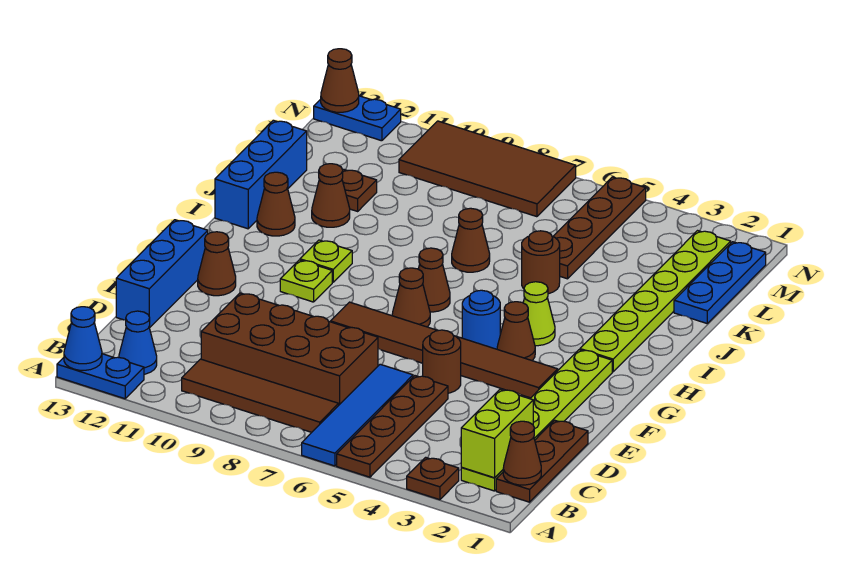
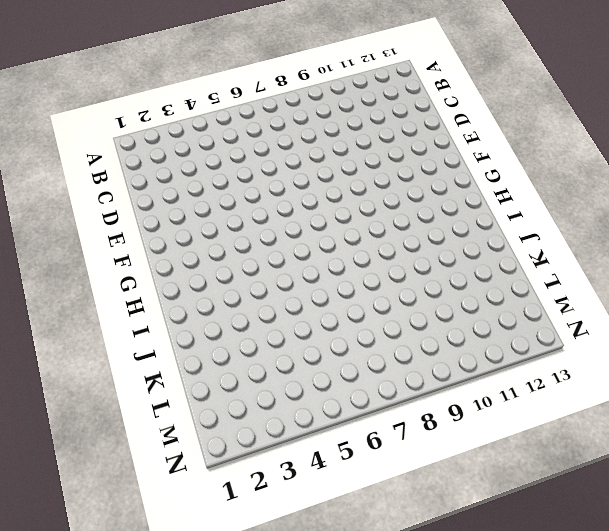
none -> brown 1x1 plate [407,457,459,500]
none -> brown 1x4 plate [337,376,448,477]
none -> blue 1x4 tile [302,364,413,466]
none -> blue 1x2 plate [57,354,144,399]

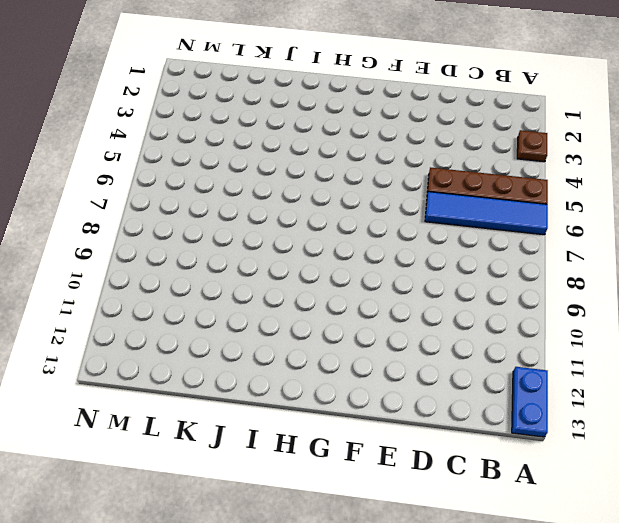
none -> brown 1x3 plate [496,420,588,502]
none -> lime 1x6 plate [461,350,612,491]
none -> brown 1x4 tile [182,359,339,432]
none -> blue 1x1 cone [119,311,157,374]

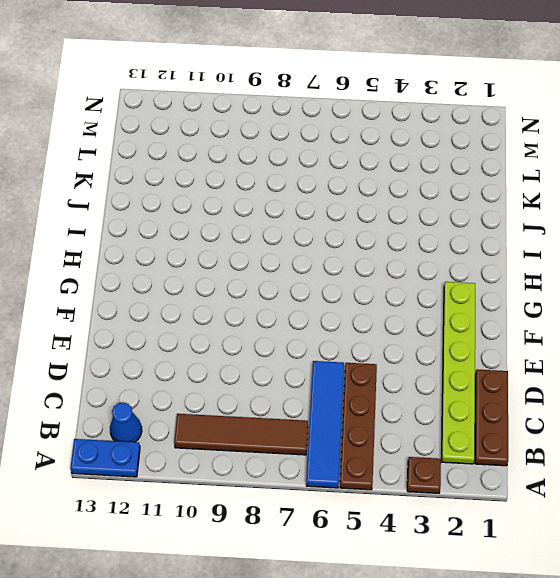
none -> brown 2x4 brick [201,293,378,405]
none -> blue 1x3 brick [116,220,208,328]
none -> brown 1x1 round brick [423,330,461,393]
none -> brown 1x6 tile [331,302,558,398]

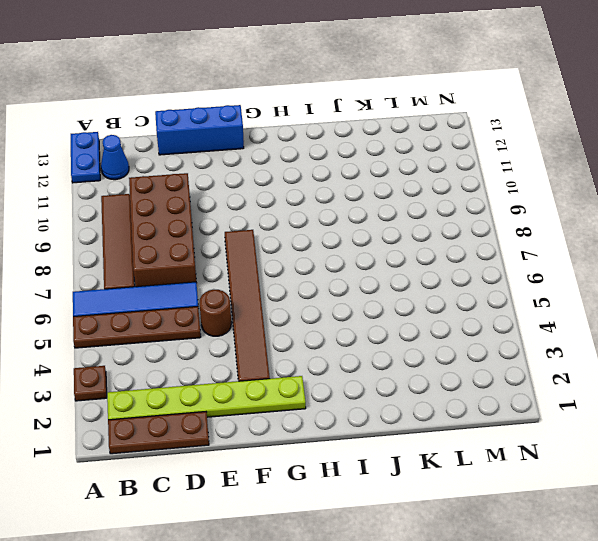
none -> brown 1x1 cone [198,232,236,296]
none -> brown 1x1 cone [497,302,535,360]
none -> blue 1x1 round brick [462,290,500,349]
none -> brown 1x1 cone [392,268,430,327]

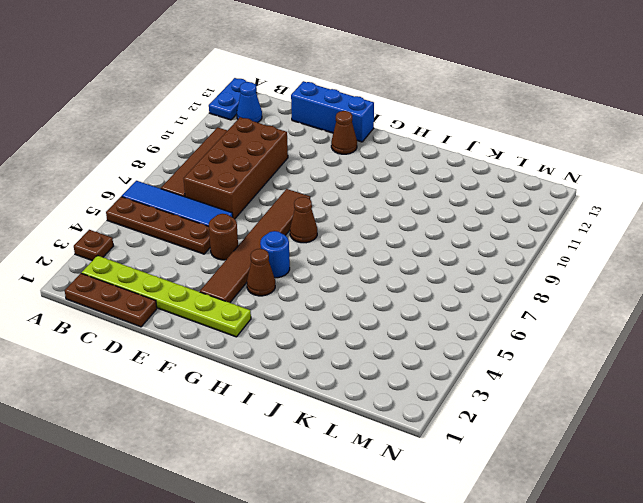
none -> lime 1x1 plate [280,260,332,302]
none -> lime 1x6 plate [580,231,731,372]
none -> lime 1x1 cone [523,282,555,346]
none -> brown 1x1 cone [418,248,450,312]

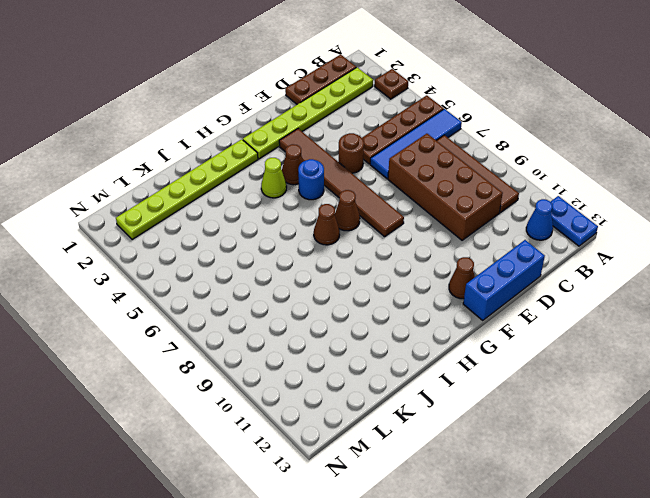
none -> lime 1x1 plate [280,260,332,302]
none -> lime 1x1 plate [300,240,352,282]
none -> brown 1x1 cone [257,172,295,236]
none -> blue 1x3 brick [215,120,307,229]

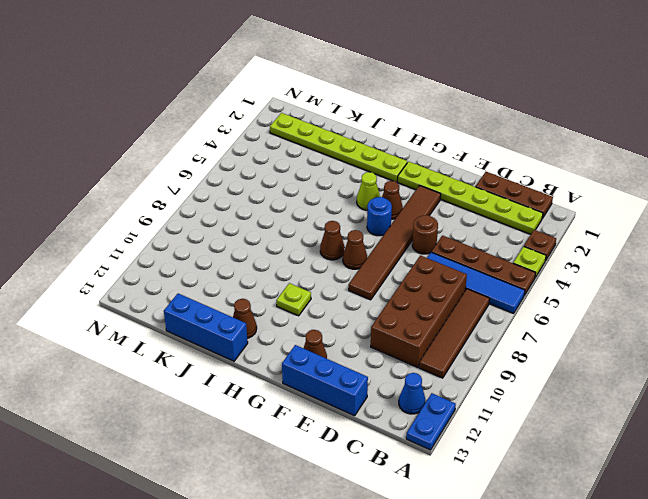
lime 1x1 plate [513,246,546,277] -> lime 1x1 plate moved to [280,260,332,302]
none -> brown 1x1 round brick [522,231,560,294]
none -> brown 1x1 cone [452,208,490,272]
none -> brown 1x1 cone [312,164,350,227]
none -> blue 1x3 plate [674,242,766,323]

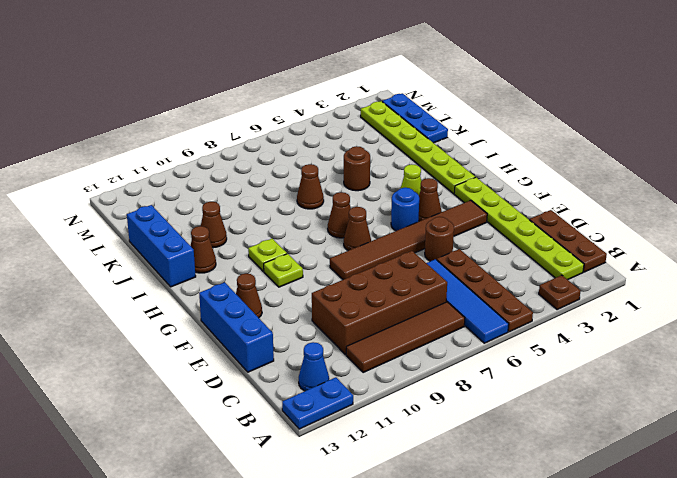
none -> brown 1x4 plate [553,177,646,279]
none -> brown 1x1 plate [342,169,377,211]
none -> brown 2x4 tile [399,121,576,217]
none -> blue 1x2 plate [314,96,401,141]

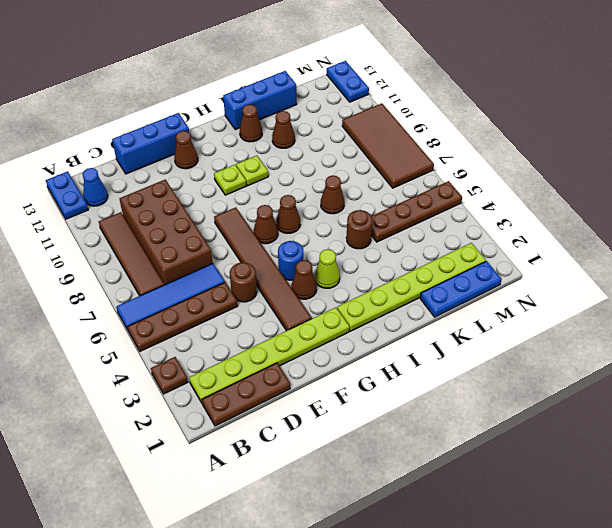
none -> brown 1x1 plate [342,169,377,211]
none -> blue 1x1 cone [64,307,102,370]
none -> brown 1x1 cone [503,421,541,485]
none -> lime 1x2 brick [461,389,533,478]

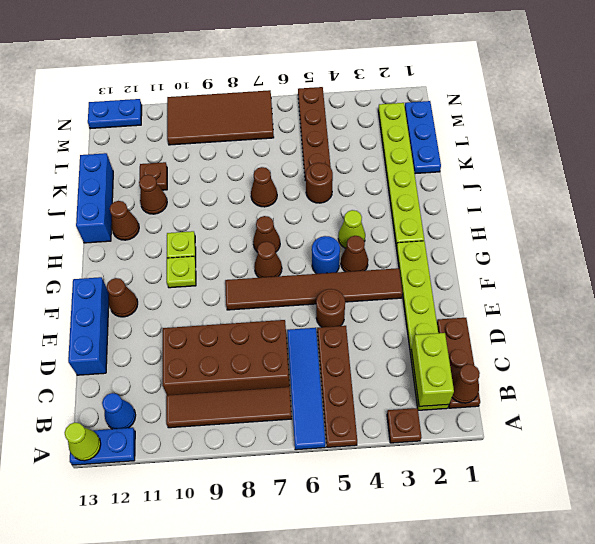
lime 1x1 cone [65,423,101,461] -> blue 1x1 cone [64,307,102,370]
none -> brown 1x1 cone [321,49,359,112]

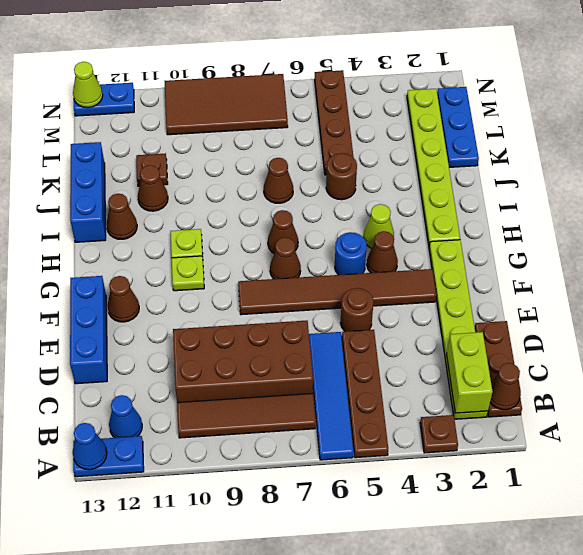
lime 1x1 cone [73,62,103,108] -> brown 1x1 cone [321,49,359,112]

